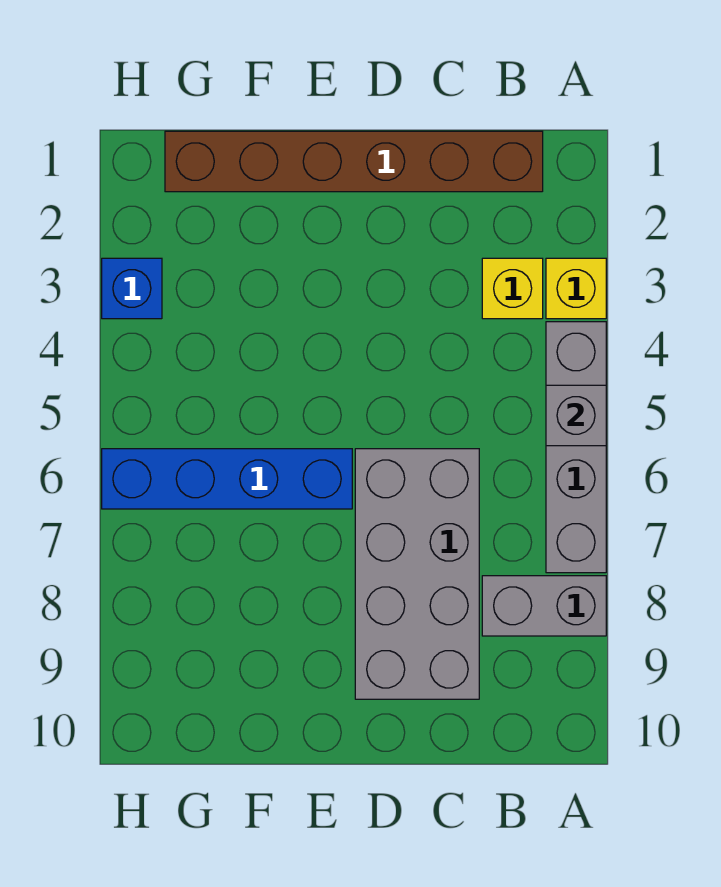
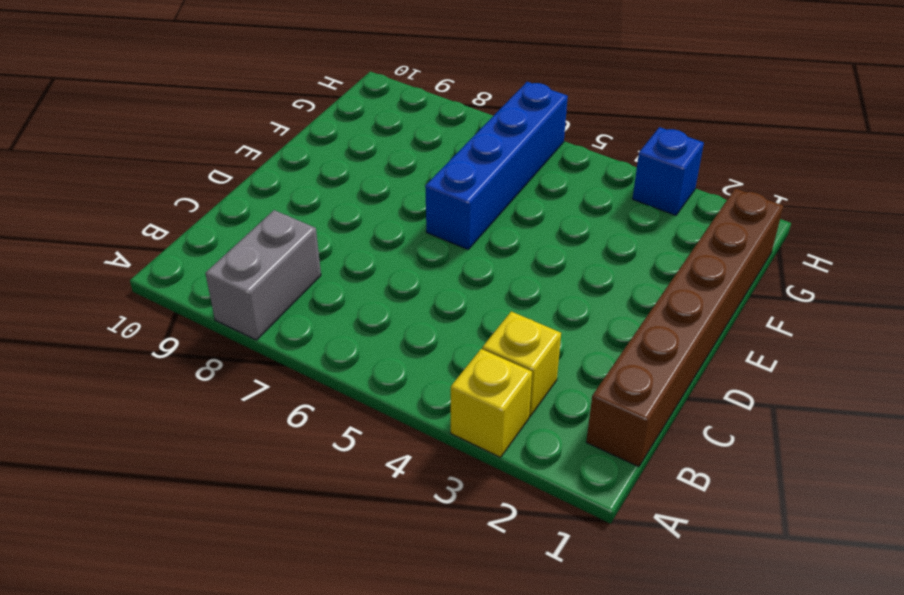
none -> grey 1x4 brick [546,322,606,573]
none -> grey 2x4 brick [355,449,479,699]

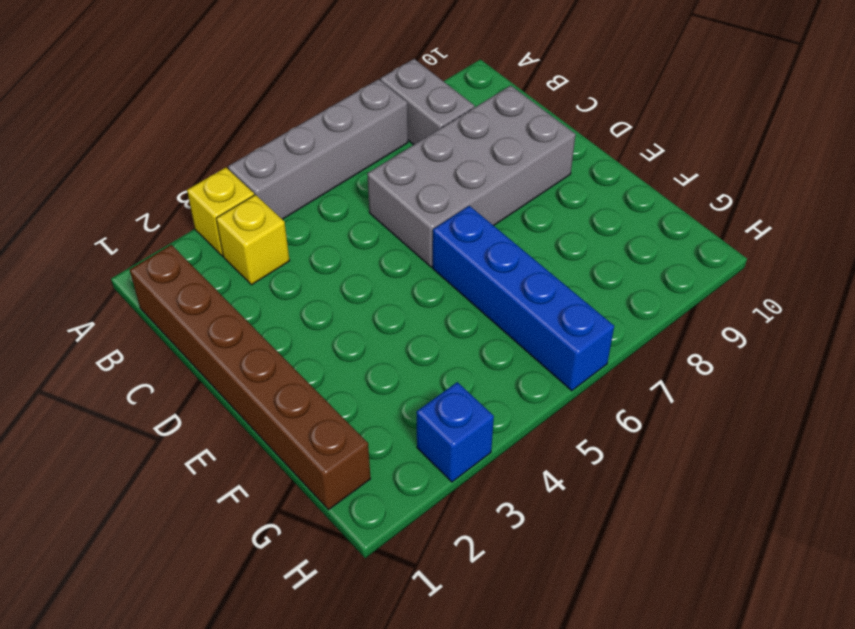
none -> grey 1x1 brick [546,385,606,446]

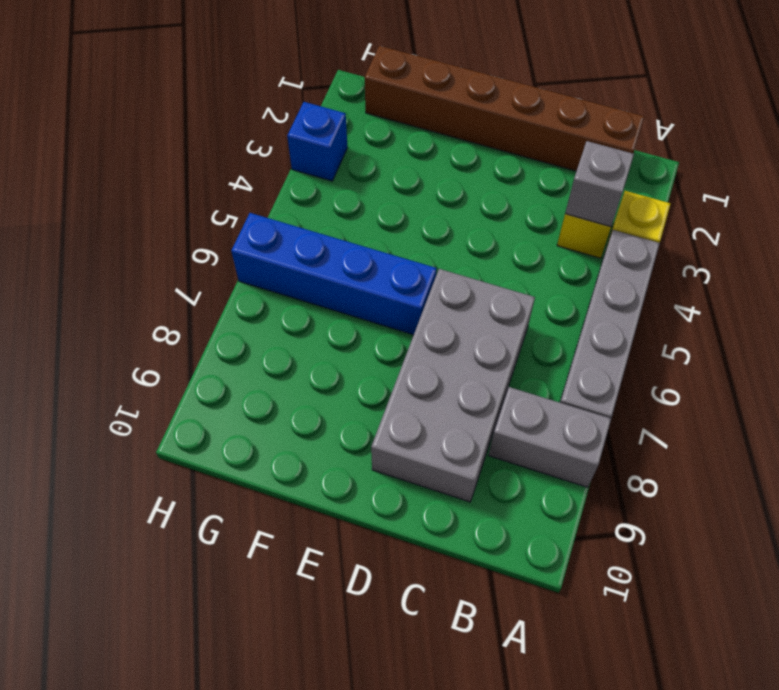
grey 1x1 brick [565,141,634,227] -> grey 1x1 brick moved to [546,385,606,446]

